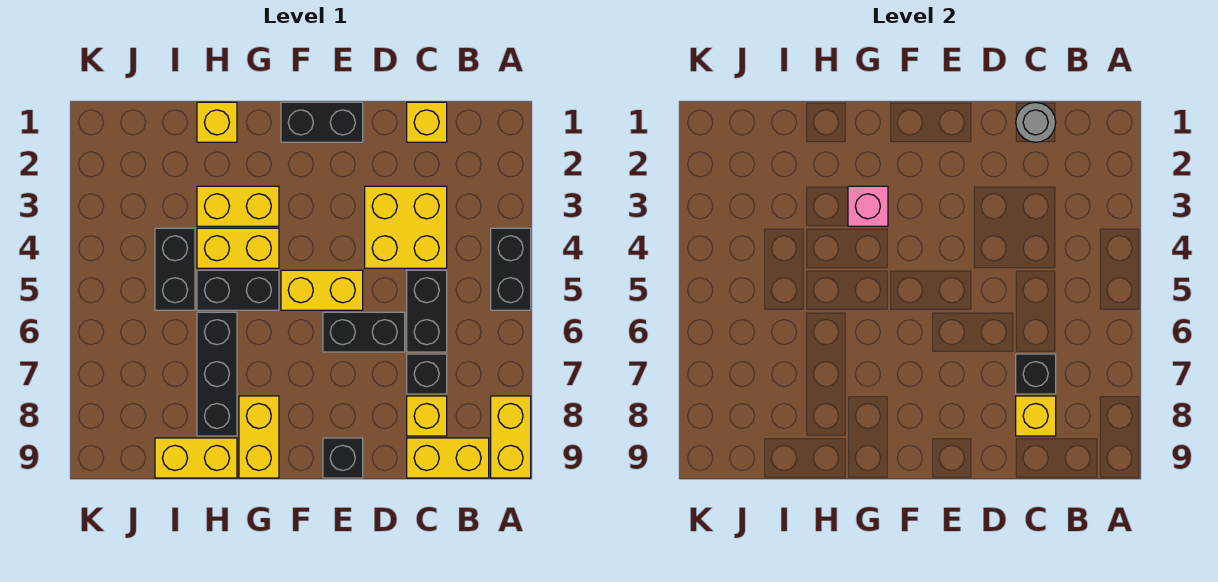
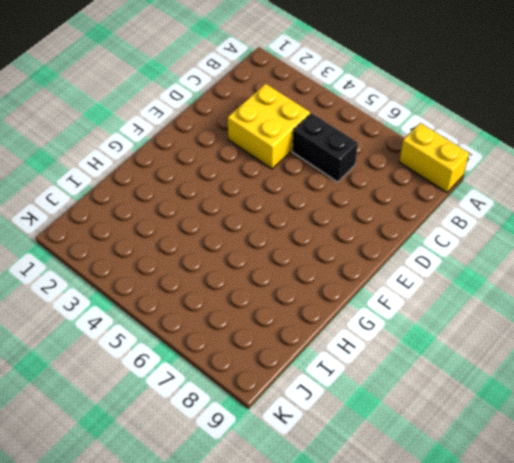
none -> black 1x2 brick [491,228,531,310]
none -> yellow 1x2 brick [407,438,489,478]
none -> yellow 1x1 brick [407,102,447,142]

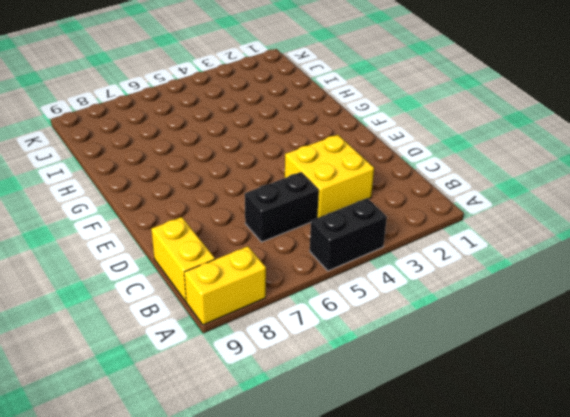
none -> yellow 1x1 brick [407,102,447,142]
none -> black 1x1 brick [407,354,447,394]
none -> yellow 1x1 brick [407,396,447,436]

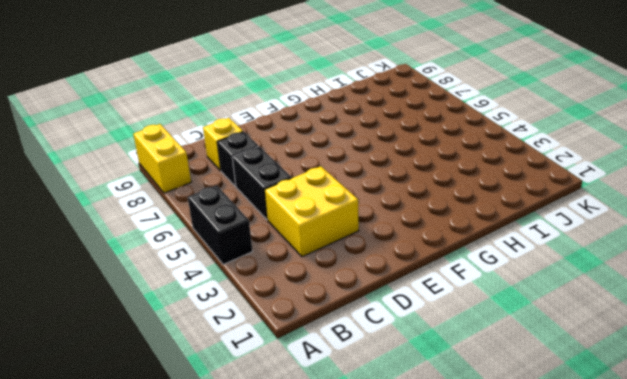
none -> yellow 1x2 brick [407,438,489,478]
none -> yellow 1x1 brick [407,102,447,142]
none -> black 1x2 brick [323,312,405,352]

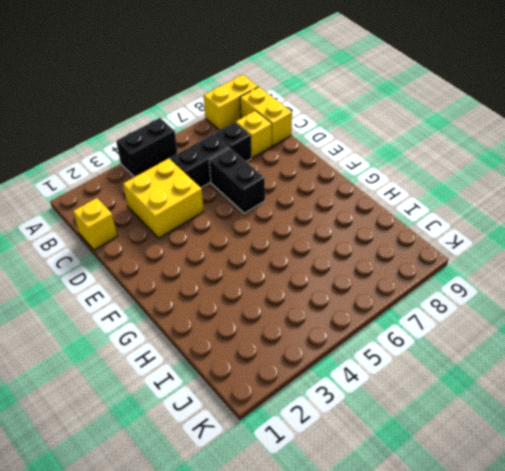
none -> black 1x2 brick [281,102,363,142]
none -> yellow 1x2 brick [281,270,363,310]
none -> black 1x1 brick [323,438,363,478]

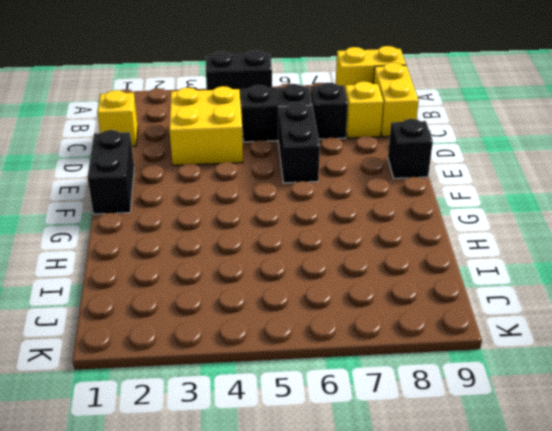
none -> yellow 1x2 brick [281,270,363,310]
none -> yellow 1x2 brick [197,186,279,226]
none -> yellow 1x2 brick [197,228,279,268]

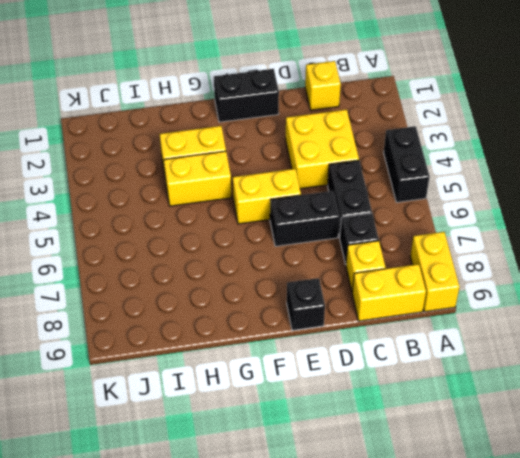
none -> black 1x2 brick [197,270,279,310]
none -> yellow 1x2 brick [239,396,279,478]
none -> yellow 1x1 brick [197,102,237,142]

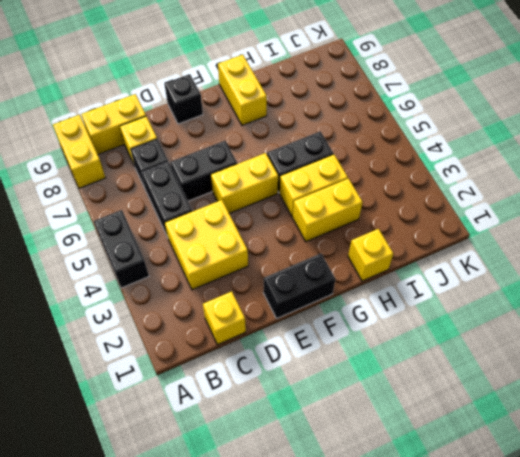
none -> black 1x3 brick [197,312,237,436]
none -> yellow 1x2 brick [155,438,237,478]
none -> black 1x2 brick [155,228,195,310]

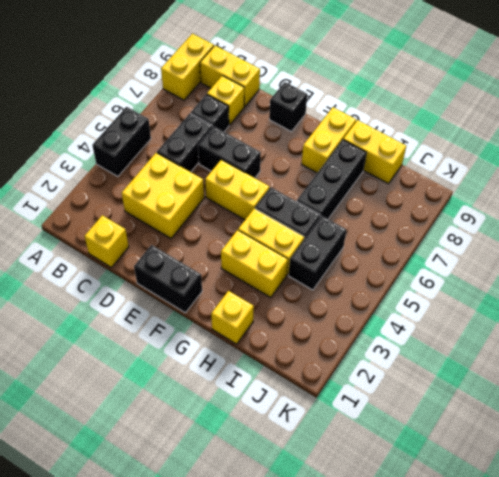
none -> grey 1x1 round brick [1016,102,1056,142]
none -> black 1x1 brick [1016,354,1056,394]
none -> yellow 1x1 brick [1016,396,1056,436]

